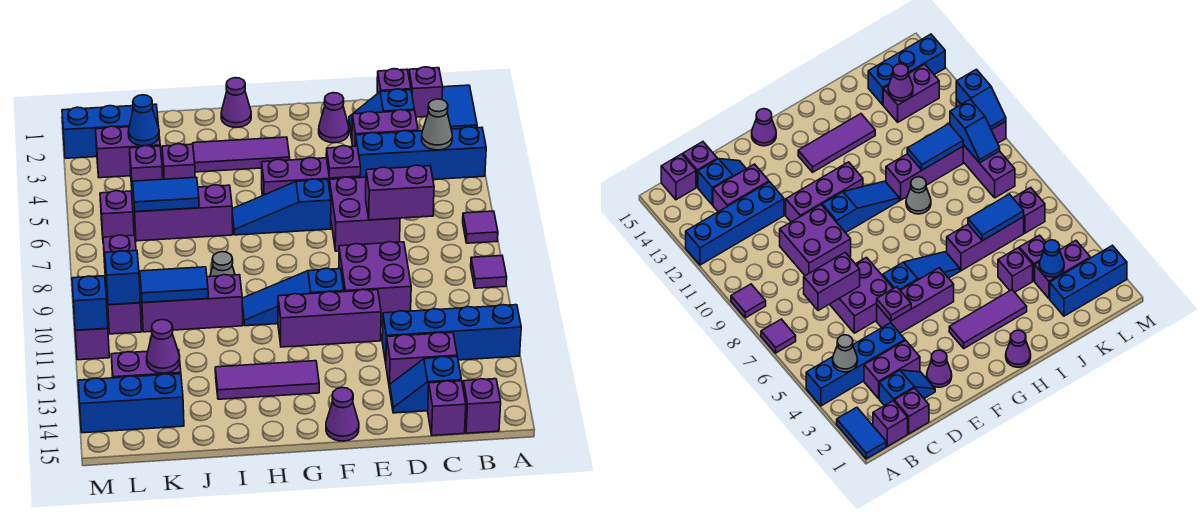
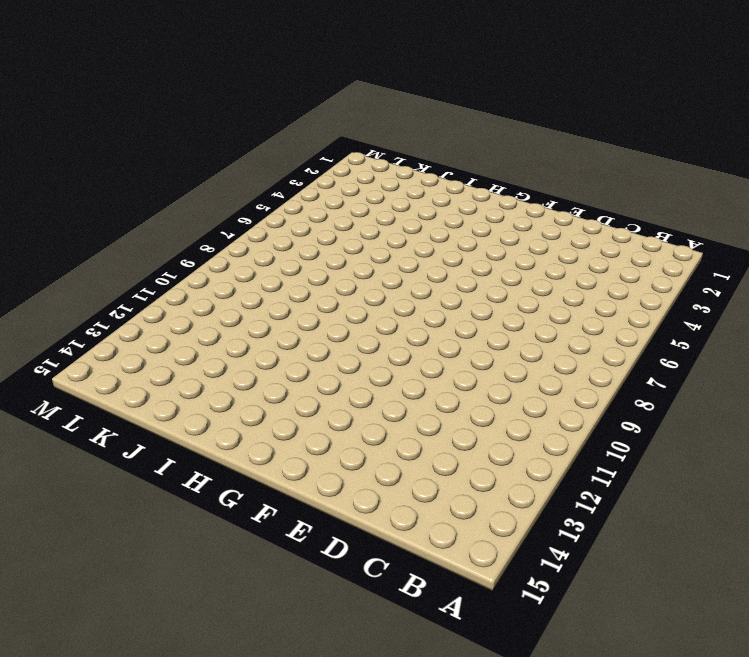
none -> blue 1x2 tile [442,85,477,129]
none -> blue 1x4 brick [355,127,486,179]
none -> purple 1x1 tile [463,211,498,243]
none -> purple 1x1 tile [471,256,507,288]

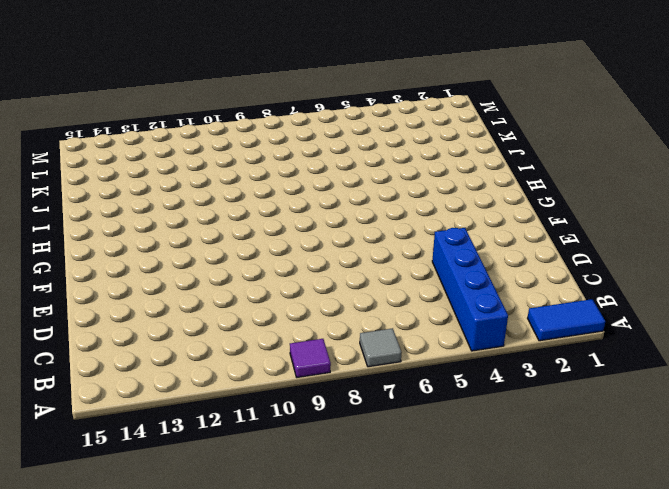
grey 1x1 tile [360,328,401,367] -> purple 1x1 tile [463,211,498,243]
none -> blue 1x4 brick [382,305,521,363]
none -> purple 1x1 brick [409,67,443,117]
none -> purple 1x1 brick [463,379,501,433]
none -> purple 1x1 brick [377,69,411,94]

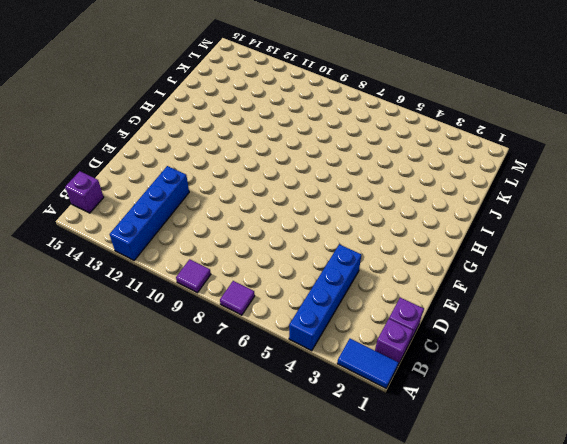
none -> blue 1x2 slope [349,89,415,139]
none -> purple 1x2 brick [352,110,418,147]
none -> purple 1x2 brick [386,332,457,388]
none -> blue 1x2 slope [390,356,462,413]

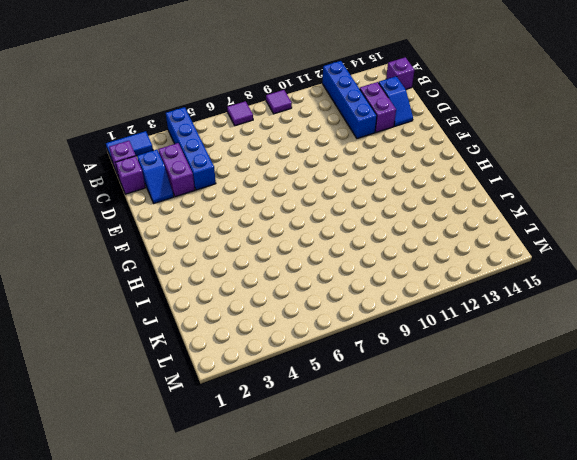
none -> purple 1x1 brick [428,381,466,436]
none -> purple 2x2 brick [329,177,400,251]
none -> purple 2x2 brick [339,242,411,317]
none -> purple 1x1 cone [319,93,349,143]

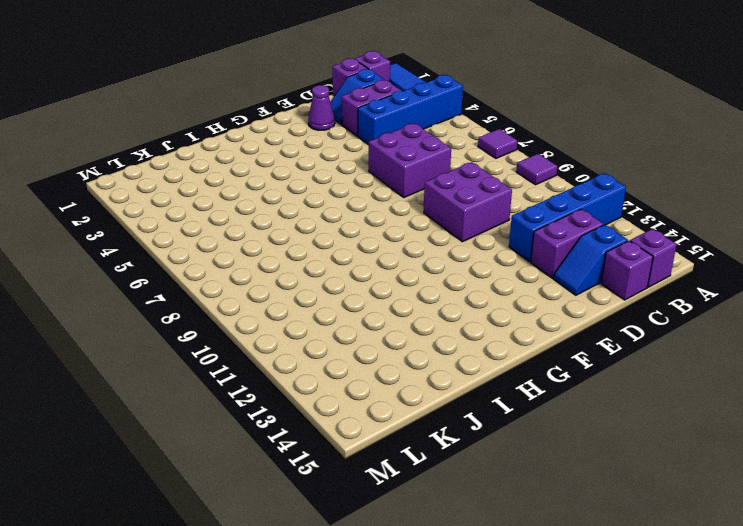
none -> purple 1x3 brick [262,158,360,196]
none -> purple 1x3 brick [278,289,381,347]
none -> blue 1x3 slope [232,179,331,235]
none -> blue 1x3 slope [242,268,344,326]

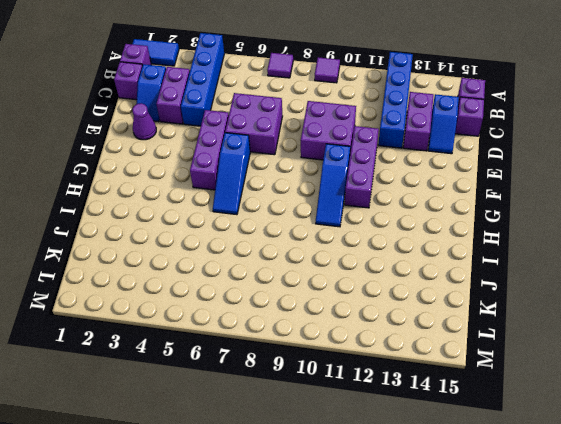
none -> purple 1x1 cone [326,388,359,441]
none -> purple 1x3 tile [193,137,290,172]
none -> purple 1x3 tile [215,361,319,399]
none -> purple 1x1 cone [221,78,251,127]

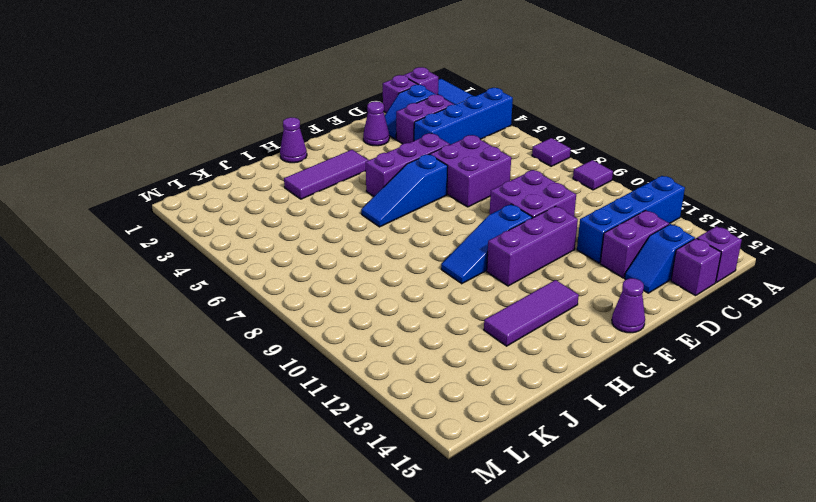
none -> purple 1x3 brick [133,185,233,241]
none -> grey 1x1 cone [210,252,235,277]
none -> purple 1x3 brick [140,275,243,332]
none -> purple 1x1 brick [162,144,195,179]

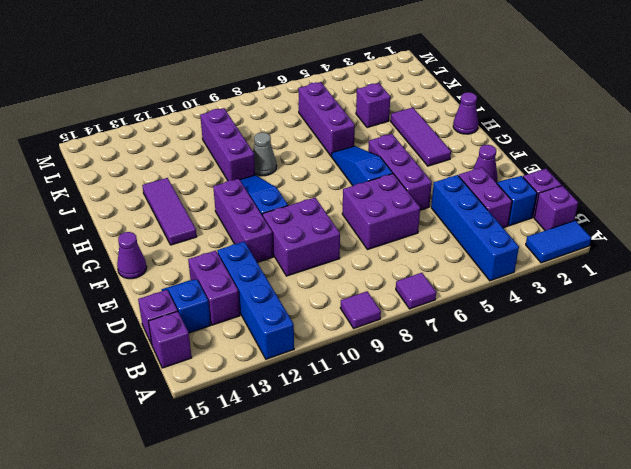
none -> blue 1x3 brick [62,104,158,158]
none -> purple 1x2 brick [96,126,160,178]
none -> purple 1x1 brick [130,146,163,197]
none -> purple 1x2 brick [111,350,181,378]

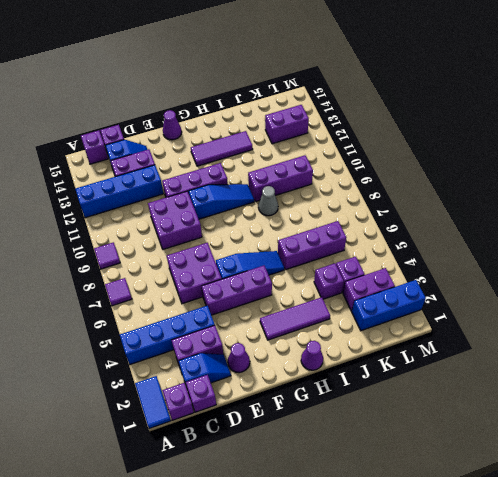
none -> blue 1x3 brick [78,374,184,433]
none -> purple 1x1 brick [100,191,134,238]
none -> purple 1x3 brick [103,235,142,334]
none -> purple 1x2 brick [75,328,109,360]

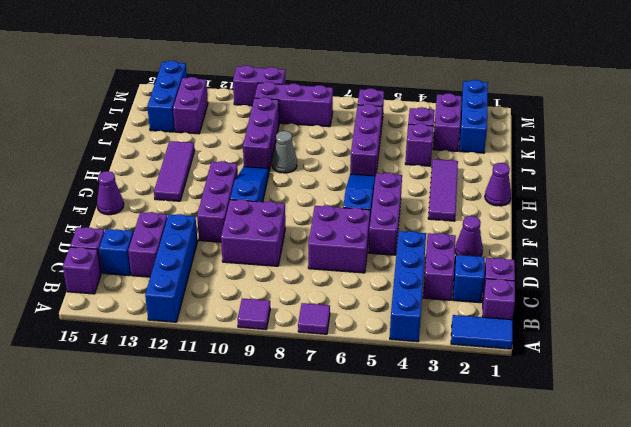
none -> grey 1x1 cone [422,99,452,150]
none -> purple 1x2 brick [366,165,434,220]
none -> purple 1x1 plate [326,146,361,178]
none -> blue 1x2 tile [133,177,199,212]

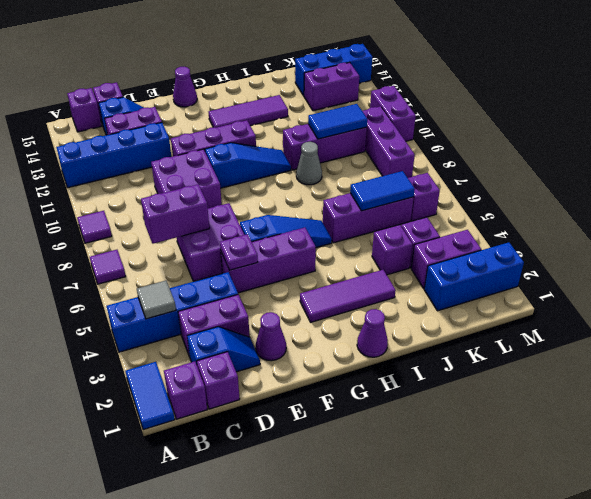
grey 1x1 tile [137,281,176,319] -> grey 1x1 cone [422,99,452,150]
none -> blue 1x1 cone [128,95,159,146]
none -> purple 1x1 cone [147,320,180,373]
none -> blue 1x2 slope [104,251,140,305]
none -> blue 1x2 slope [72,276,108,330]

